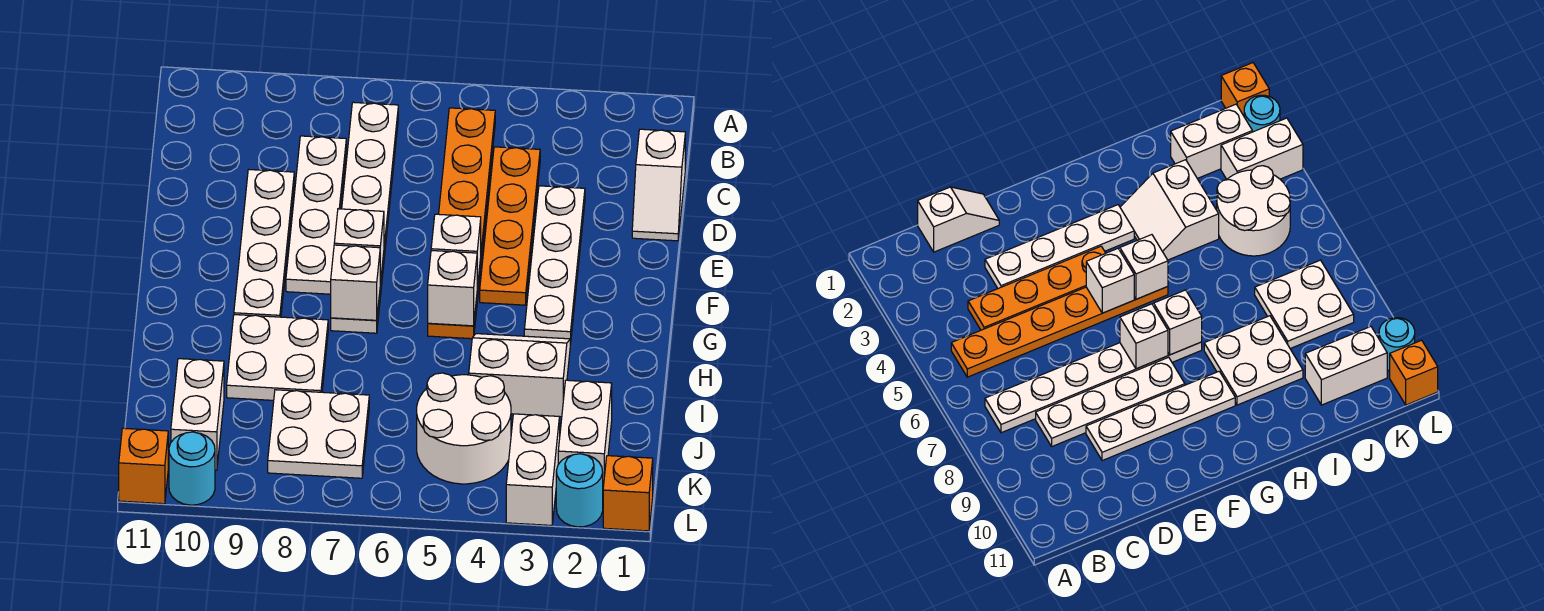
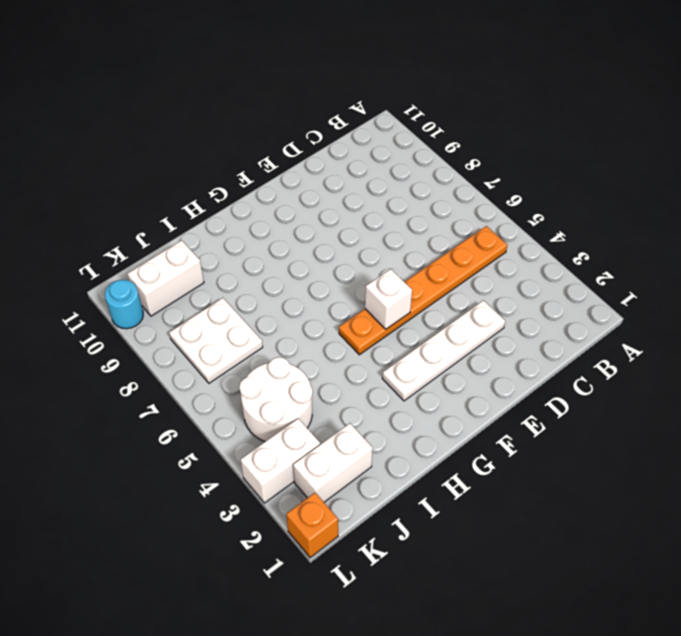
none -> white 1x6 plate [331,102,398,333]
none -> white 1x2 slope [632,129,685,241]
none -> orange 1x4 plate [480,147,540,305]

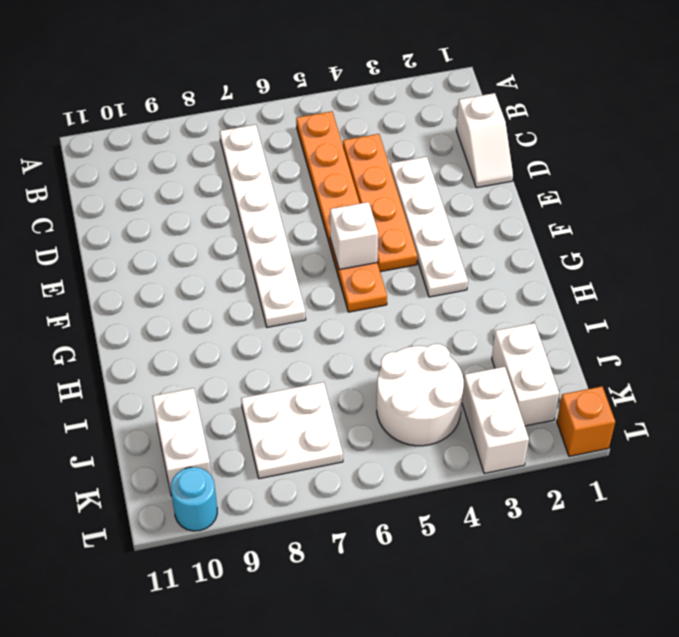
none -> white 1x4 plate [286,136,346,294]
none -> white 1x4 plate [234,170,294,317]
none -> white 2x2 slope [469,334,570,417]

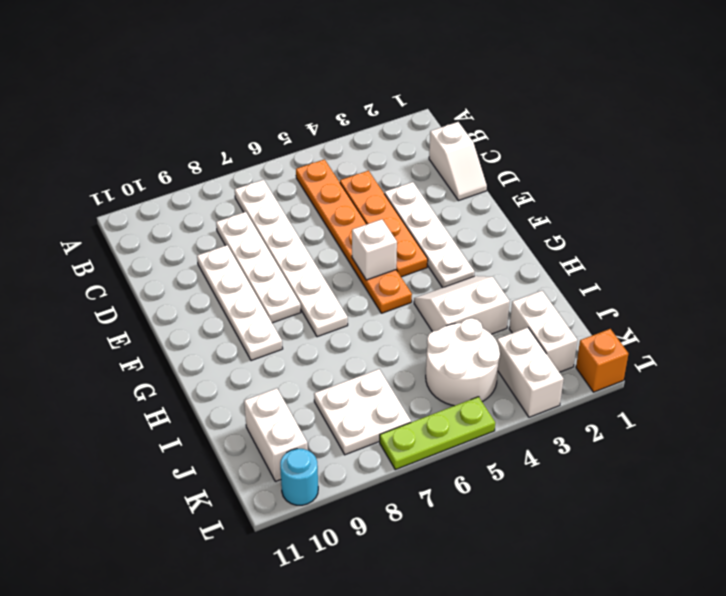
lime 1x3 plate [380,397,495,470] -> none
none -> white 2x2 plate [227,315,328,400]
none -> cyan 1x1 round brick [556,454,603,527]
none -> orange 1x1 brick [119,428,168,504]

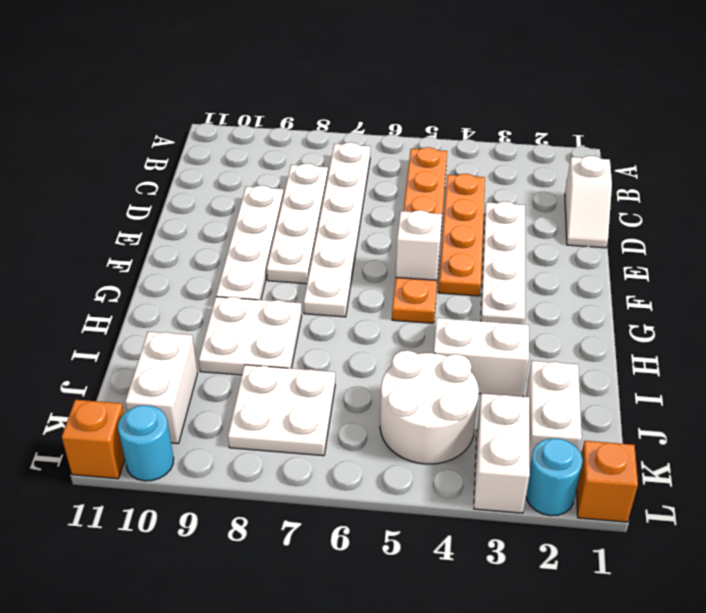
none -> white 1x1 brick [334,209,384,284]
none -> white 1x1 brick [428,251,477,326]
none -> white 1x1 brick [331,245,380,320]

